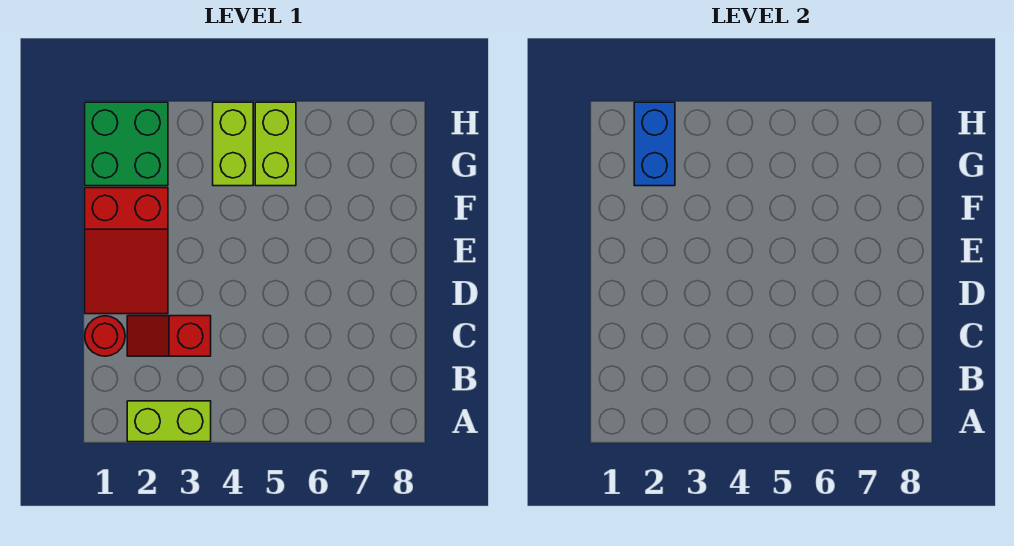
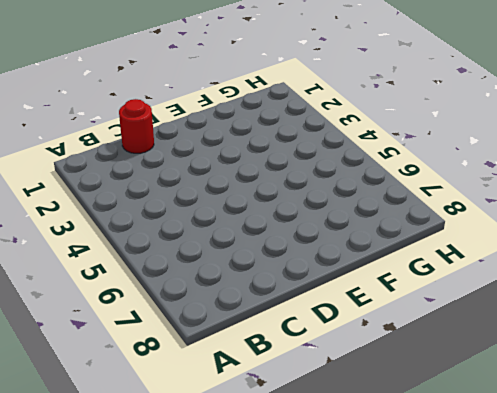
none -> lime 1x2 brick [127,401,211,442]
none -> red 1x2 slope [127,316,211,356]

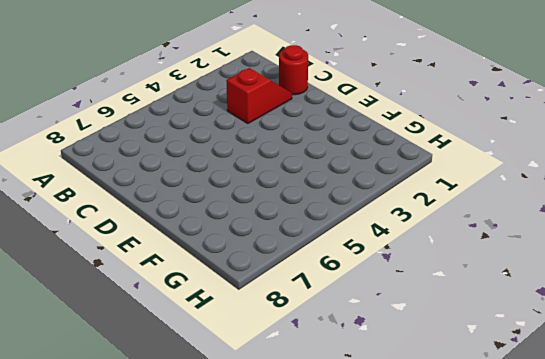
none -> lime 1x2 brick [127,401,211,442]
none -> red 2x3 slope [85,188,168,314]

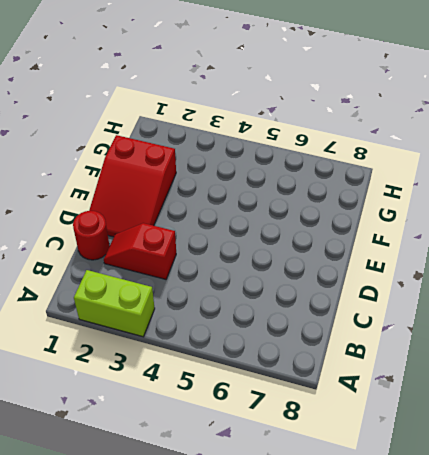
none -> green 2x2 brick [85,102,168,186]
none -> lime 1x2 brick [213,102,253,186]

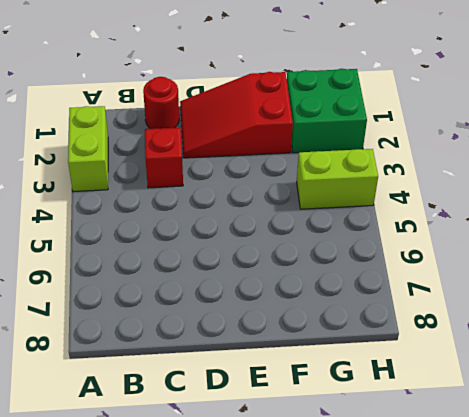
none -> lime 1x2 brick [255,102,296,186]
none -> blue 1x2 brick [634,102,675,186]

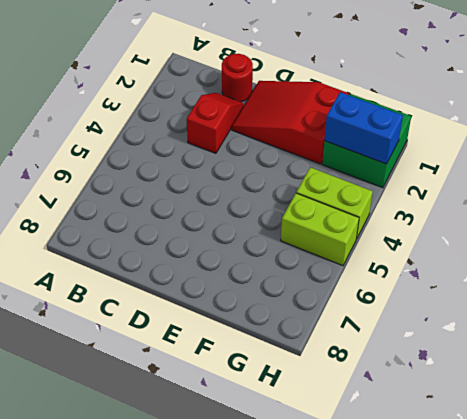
none -> lime 1x2 brick [127,401,211,442]

